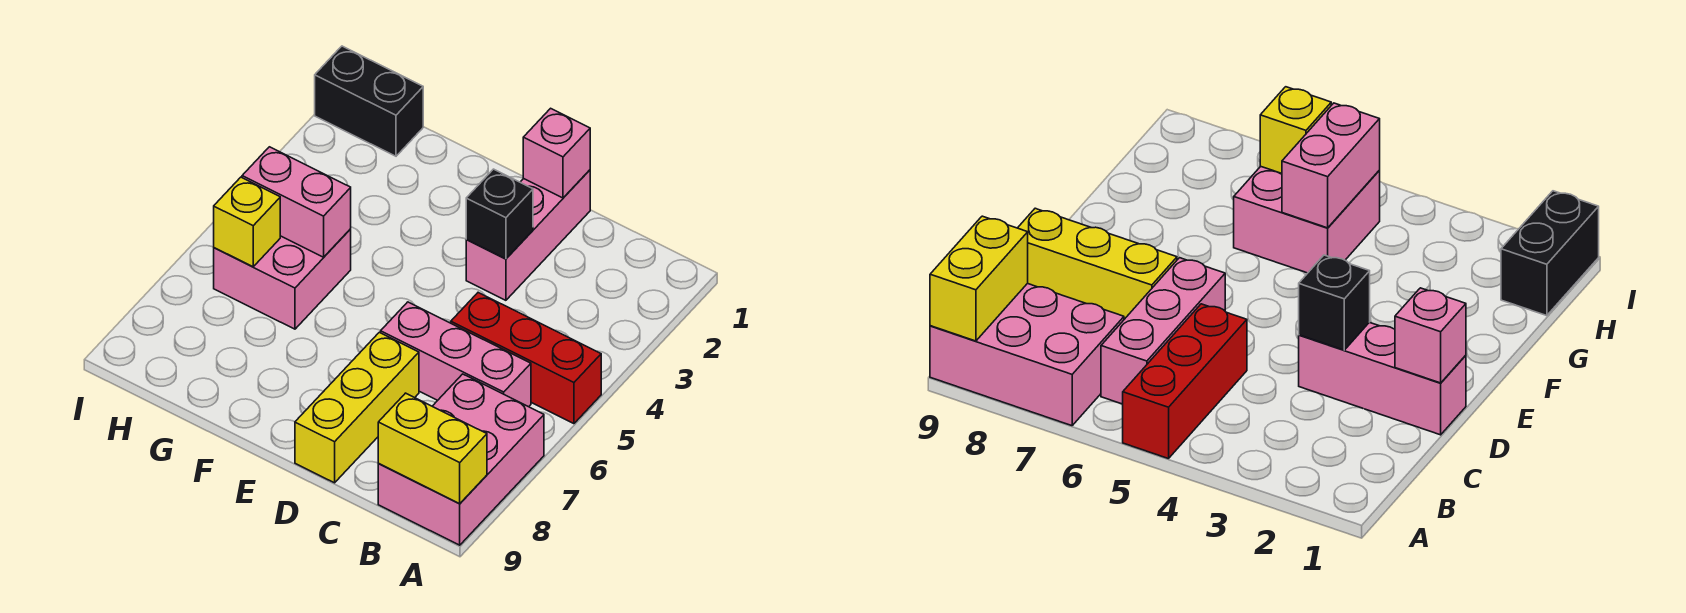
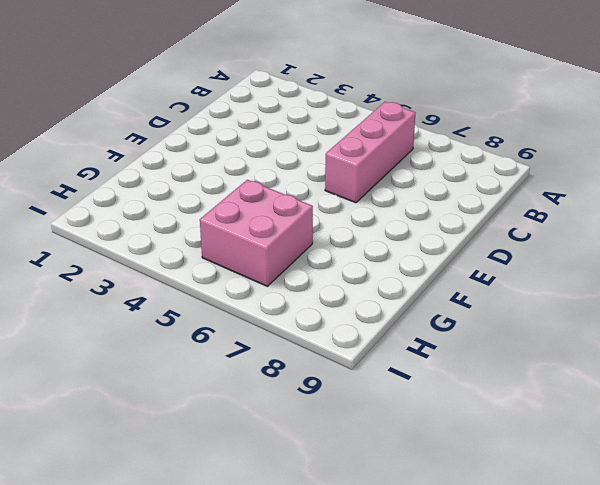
none -> red 1x3 brick [451,293,601,424]
none -> pink 2x3 brick [378,374,544,545]
none -> pink 1x3 brick [466,170,590,300]

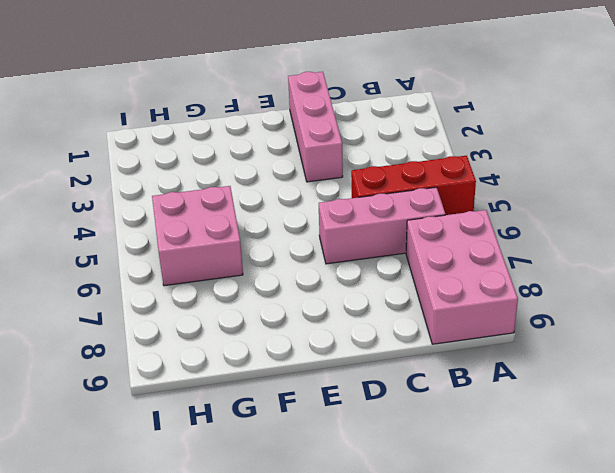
none -> yellow 1x3 brick [295,332,419,483]
none -> black 1x2 brick [315,46,423,156]
none -> yellow 1x2 brick [378,393,487,504]

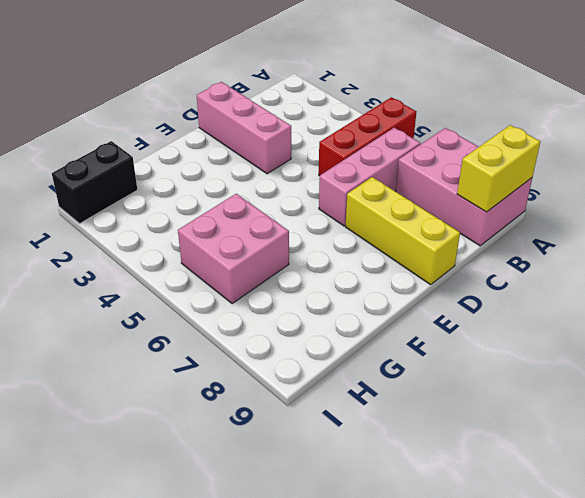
none -> pink 1x1 brick [523,108,590,198]
none -> black 1x1 brick [466,169,533,259]
none -> pink 1x2 brick [242,147,351,257]

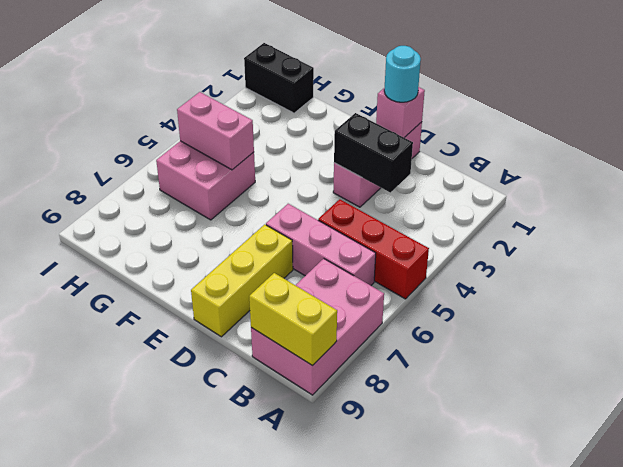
black 1x2 brick [334,113,413,193] -> black 1x1 brick [466,169,533,259]
cyan 1x1 round brick [384,46,421,102] -> none
none -> yellow 1x1 brick [214,177,280,267]

